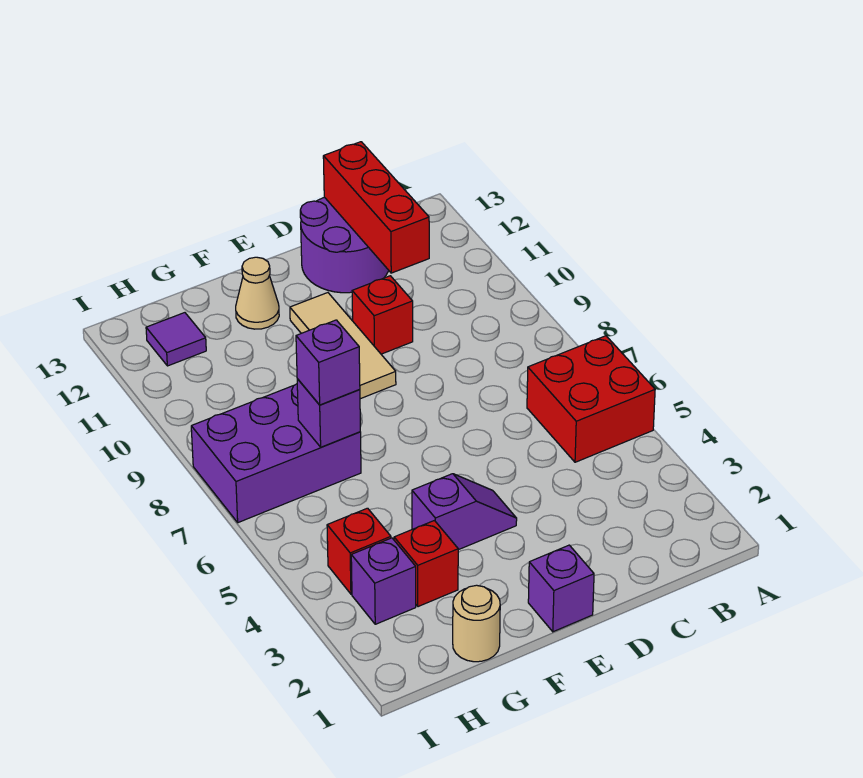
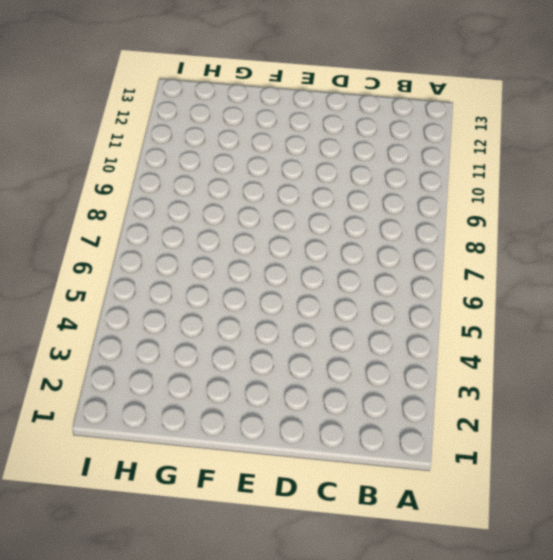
none -> red 2x2 brick [527,336,655,462]
none -> purple 2x2 round brick [300,197,389,293]
none -> red 1x1 brick [352,276,413,354]

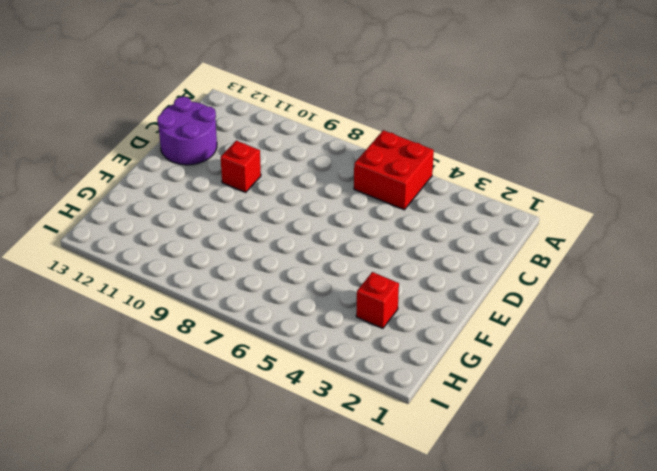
none -> purple 1x1 brick [528,545,594,632]
none -> purple 1x2 slope [412,474,517,550]
none -> tan 1x3 tile [290,293,396,399]

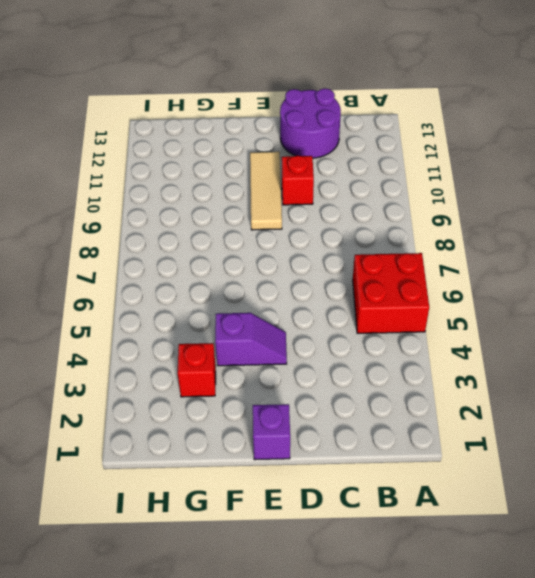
none -> tan 1x1 cone [236,257,279,329]
none -> tan 1x1 round brick [453,585,500,662]
none -> purple 2x3 brick [191,384,361,523]

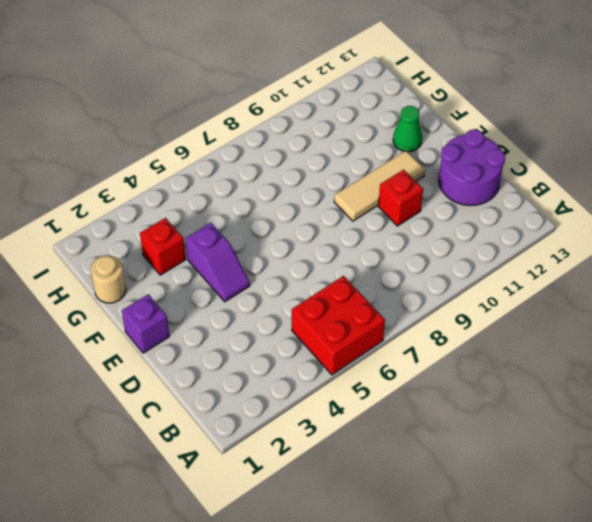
green 1x1 cone [393,106,422,152] -> tan 1x1 cone [236,257,279,329]
none -> purple 2x3 brick [191,384,361,523]
none -> purple 1x1 brick [351,538,416,624]
none -> red 1x1 brick [327,508,391,594]

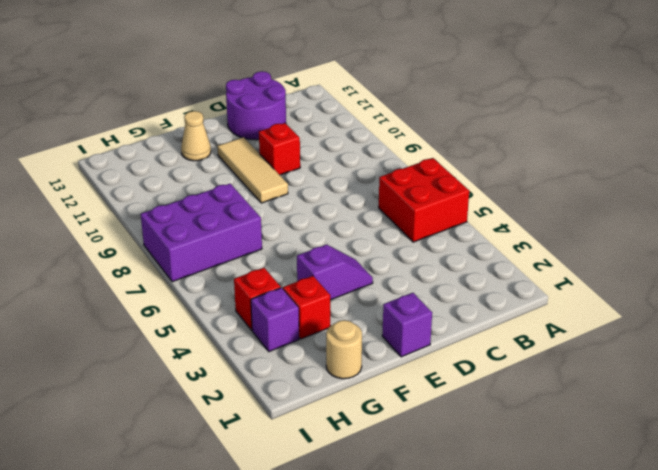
none -> purple 1x1 tile [146,313,206,366]
none -> red 1x3 brick [323,142,429,273]
none -> purple 1x1 brick [297,379,360,447]

